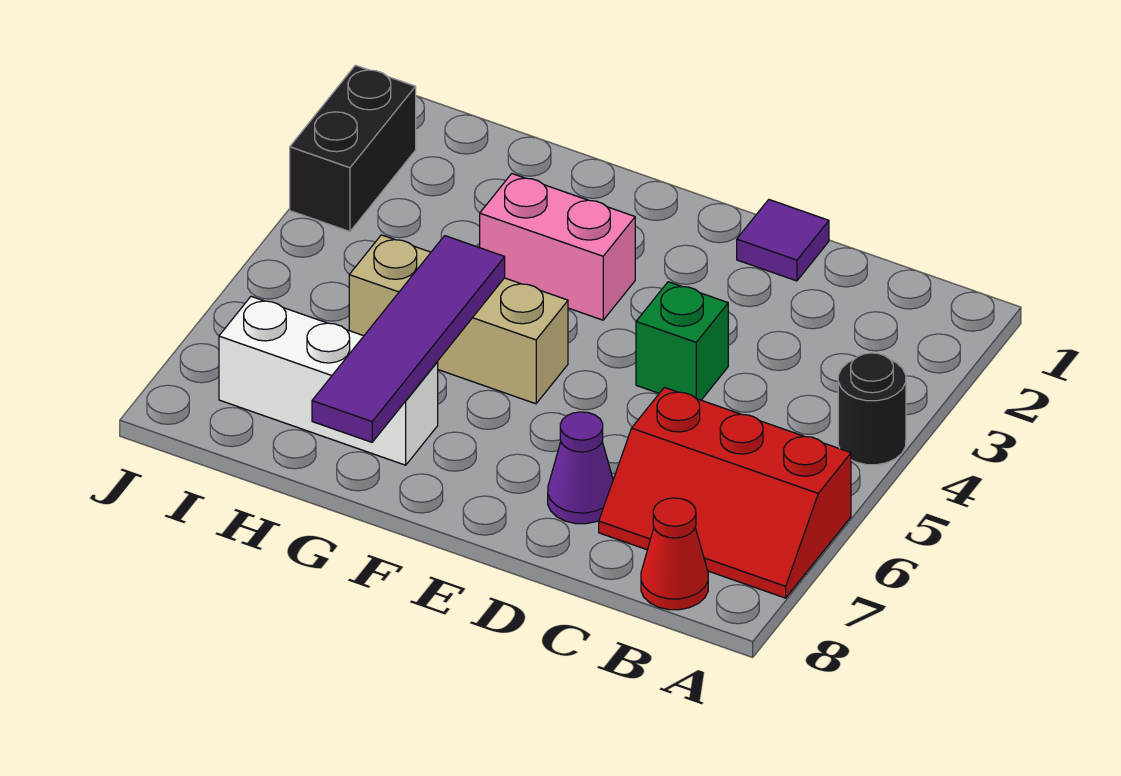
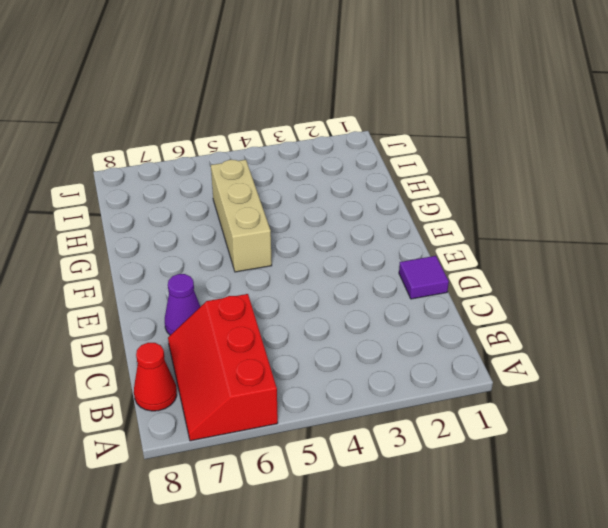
none -> black 1x1 round brick [838,353,906,465]
none -> green 1x1 brick [636,282,728,400]

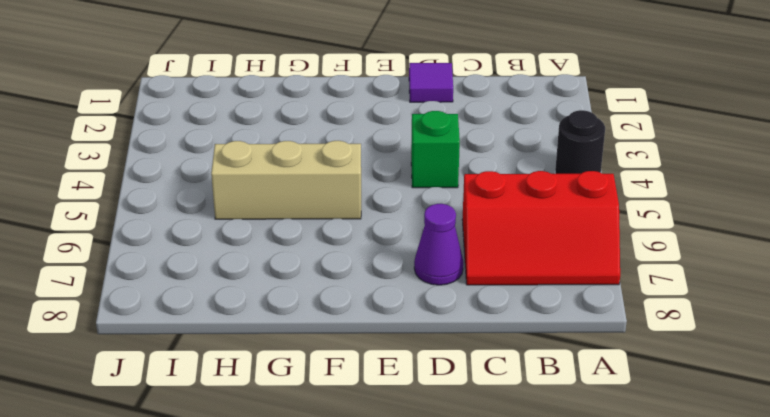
none -> red 1x1 cone [641,498,708,610]
none -> pink 1x2 brick [480,174,635,320]

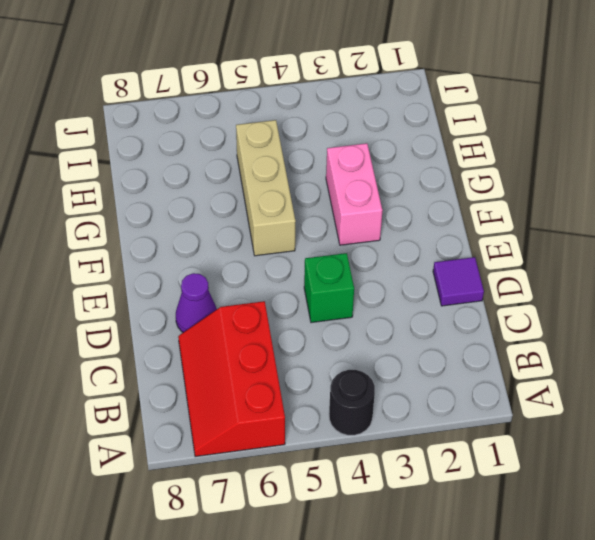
none -> red 1x1 cone [641,498,708,610]
none -> white 1x3 brick [219,297,438,465]

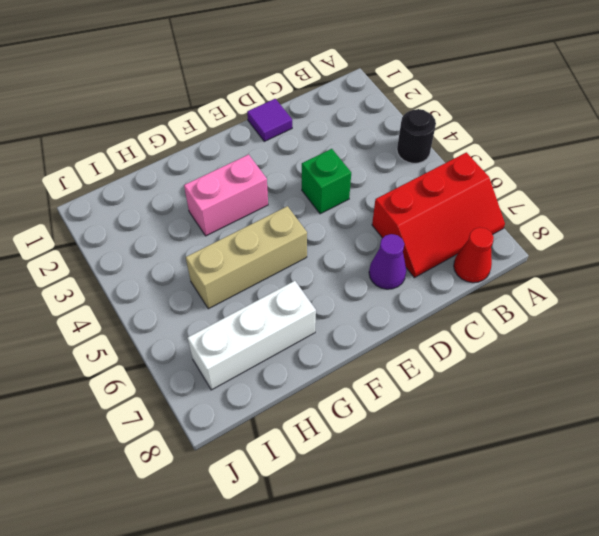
none -> black 1x2 brick [290,65,416,232]
none -> purple 1x4 tile [312,236,505,442]

